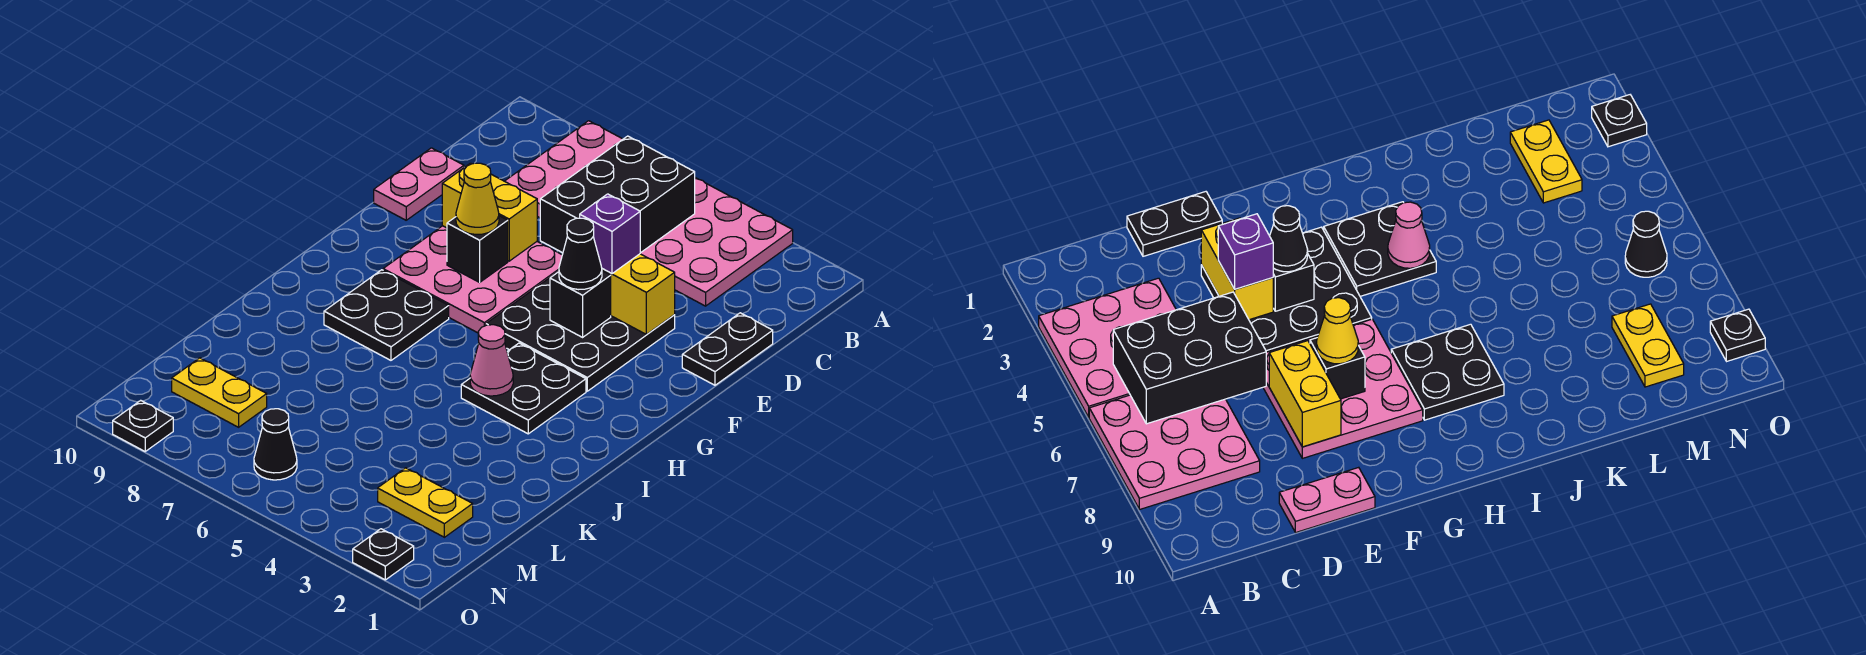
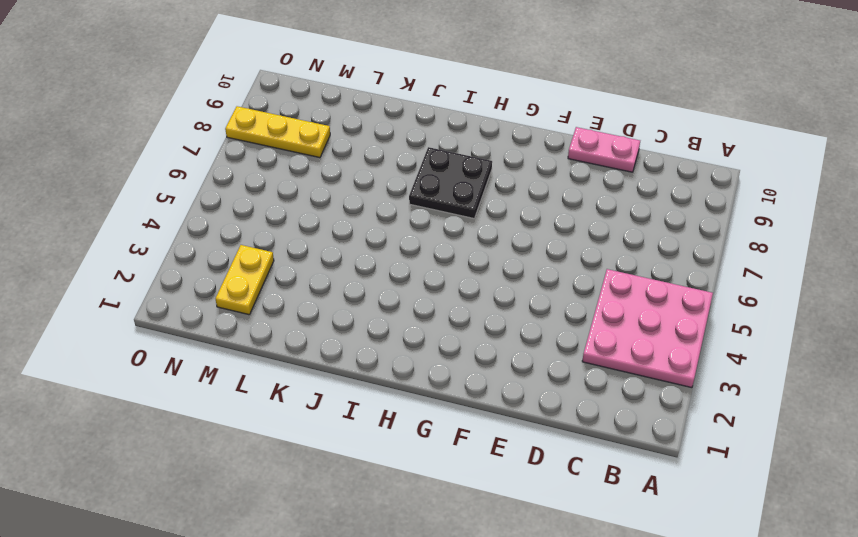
yellow 1x3 plate [225,106,330,158] -> yellow 1x2 plate [172,358,267,427]
none -> pink 3x3 plate [505,121,623,218]
none -> black 1x2 plate [682,313,773,385]
none -> black 3x3 plate [486,271,675,391]

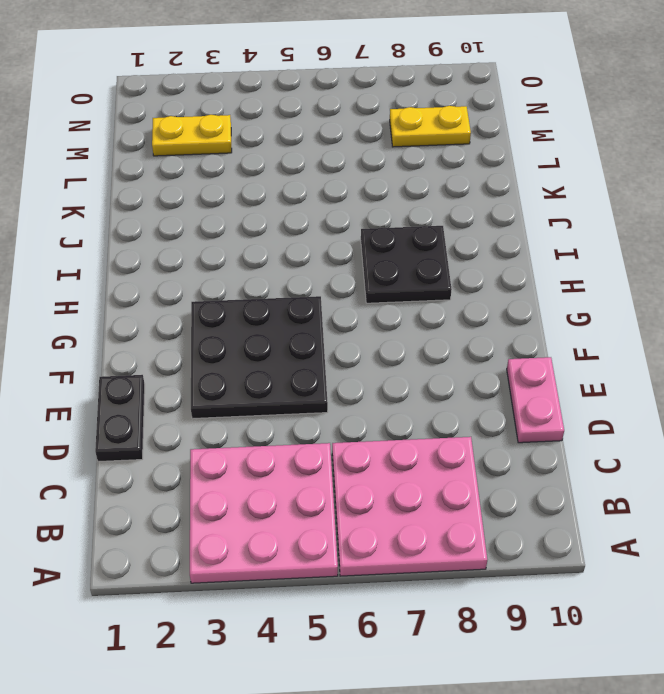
none -> pink 3x3 plate [383,226,562,333]
none -> black 2x2 plate [461,343,586,434]
none -> black 1x1 cone [254,409,297,480]

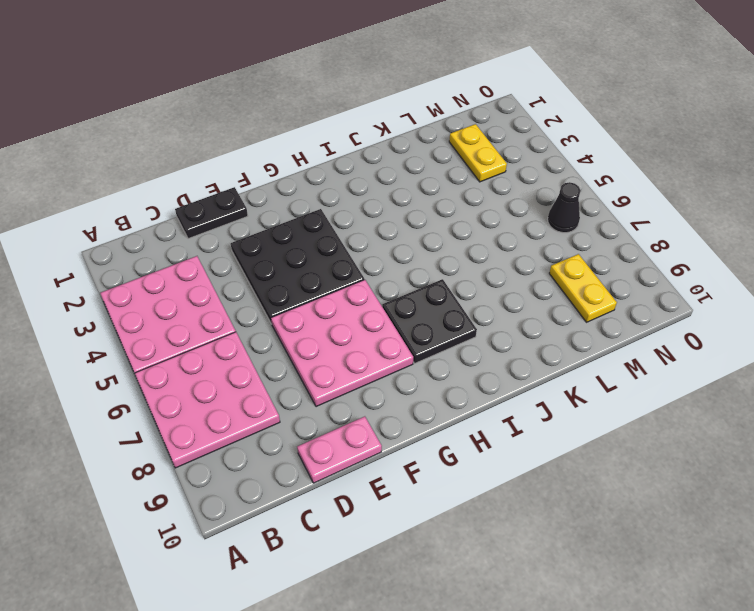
none -> black 2x2 plate [461,343,586,434]
none -> black 1x1 plate [353,529,414,580]
none -> black 1x1 plate [113,400,173,451]

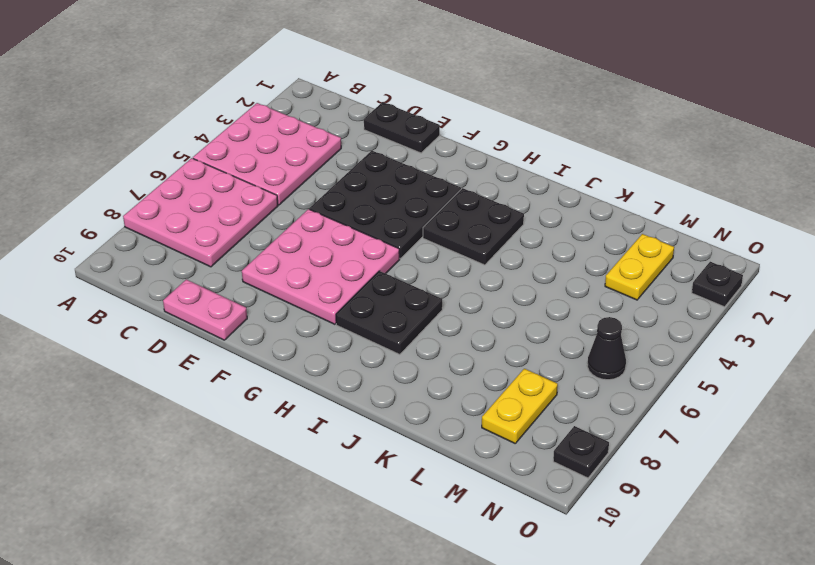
none -> black 2x3 brick [540,136,695,253]
none -> yellow 1x2 brick [602,254,675,334]
none -> yellow 1x2 brick [442,163,537,261]

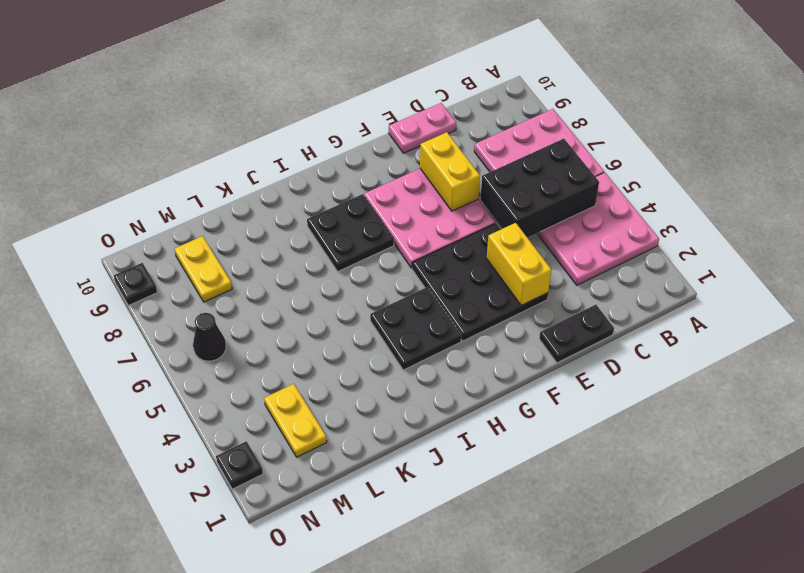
none -> black 1x1 brick [550,271,611,337]
none -> black 1x1 brick [447,216,508,282]
none -> pink 1x1 cone [470,325,513,396]

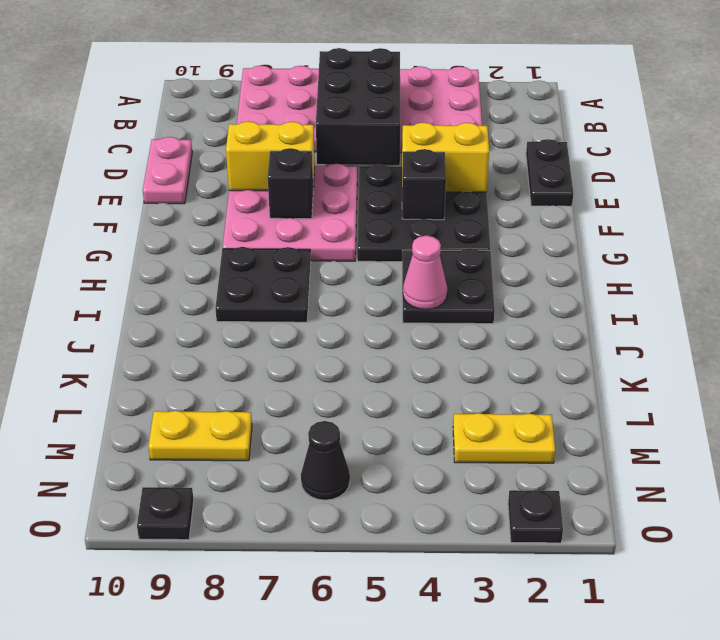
none -> purple 1x1 brick [580,194,640,274]
none -> black 1x1 cone [559,218,602,290]
none -> yellow 1x1 cone [456,163,499,235]

